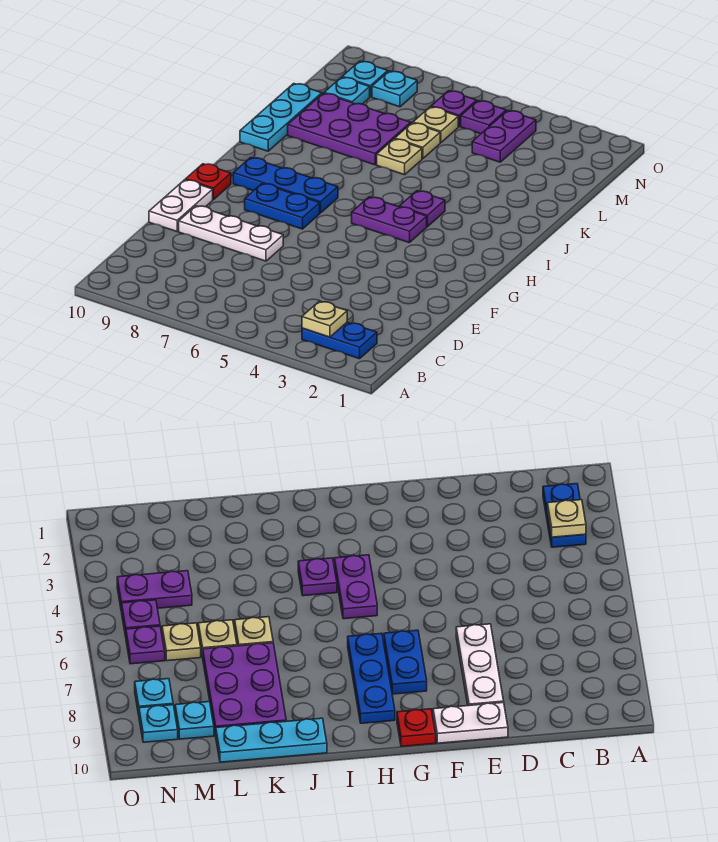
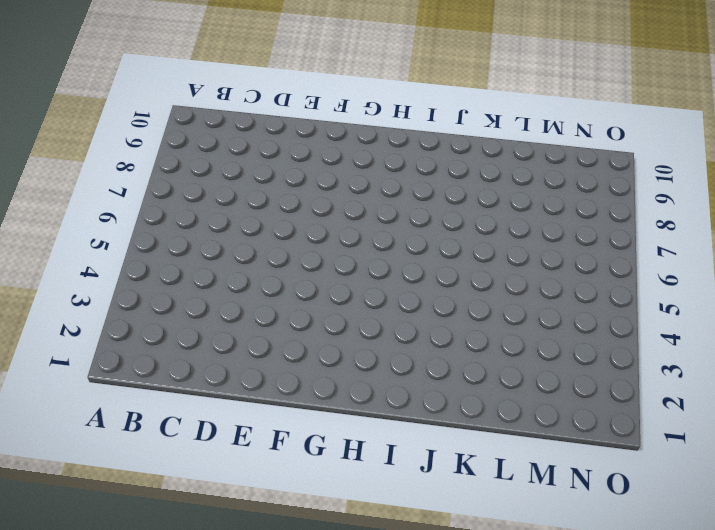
none -> blue 1x2 plate [302,322,377,359]
none -> white 1x3 plate [179,206,283,261]
none -> white 1x2 plate [149,180,213,231]

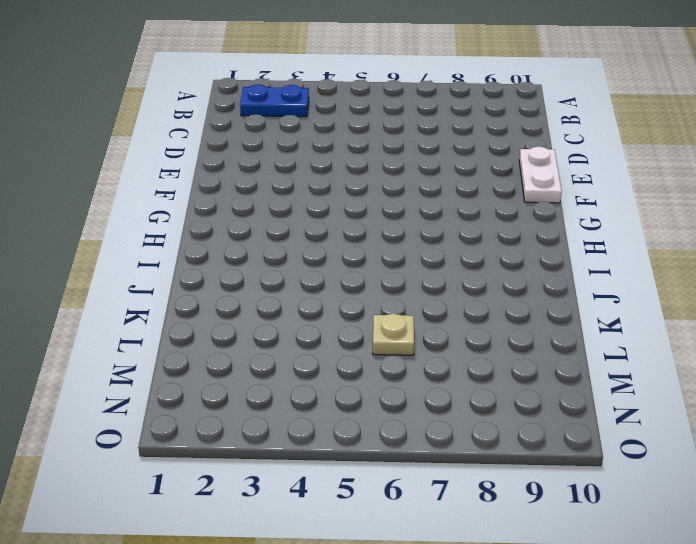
none -> white 1x3 plate [179,206,283,261]
none -> blue 1x2 plate [245,184,320,229]
none -> red 1x1 plate [185,164,231,199]

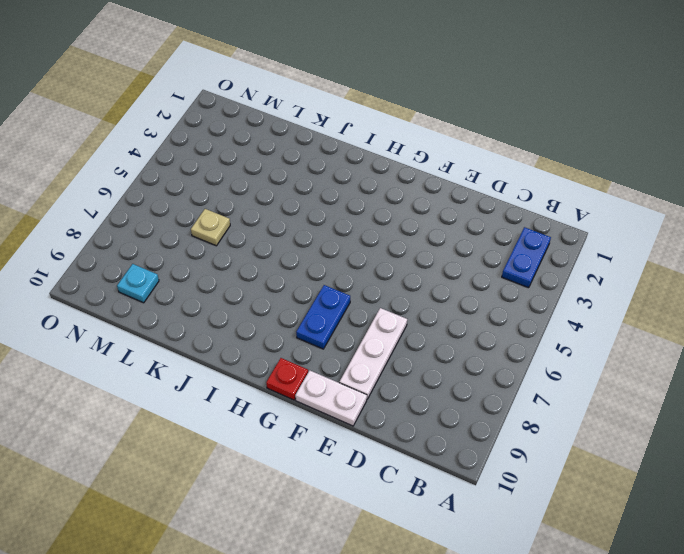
none -> purple 1x2 plate [352,197,427,243]
none -> blue 1x3 plate [233,158,338,213]
none -> purple 1x1 plate [399,191,445,227]

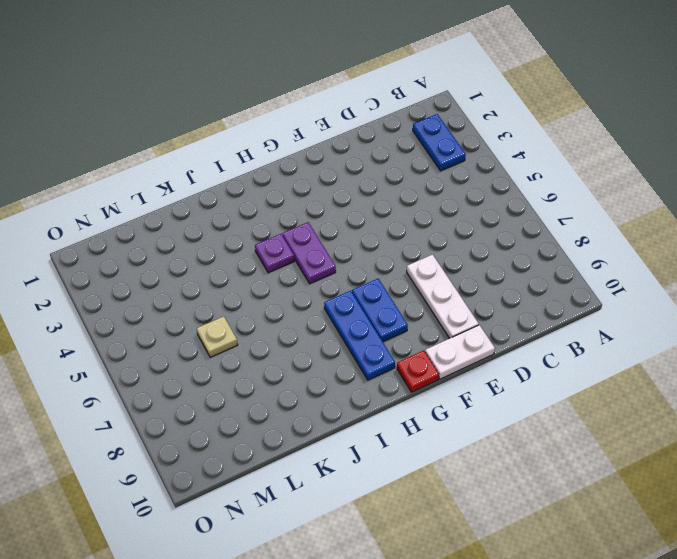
none -> cyan 1x3 plate [240,84,322,151]
none -> tan 1x1 plate [377,139,422,175]
none -> purple 2x3 plate [288,93,411,165]

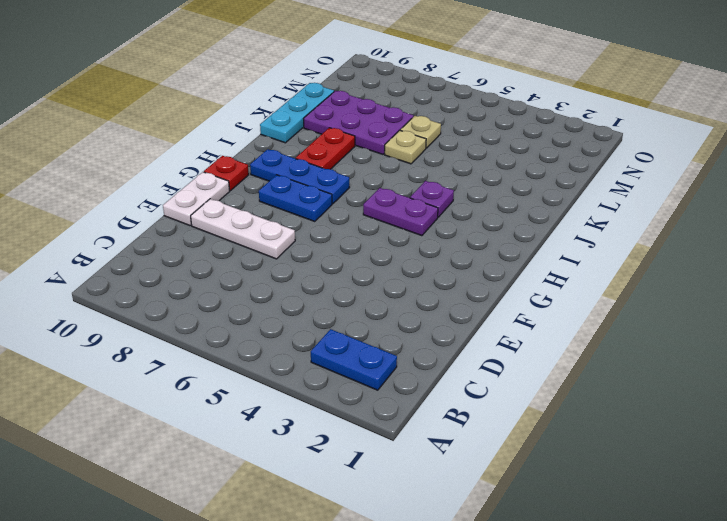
red 1x2 plate [296,128,355,169] -> none
none -> purple 1x2 plate [472,111,536,162]
none -> tan 1x1 plate [413,107,458,143]
none -> cyan 1x1 plate [324,77,370,104]

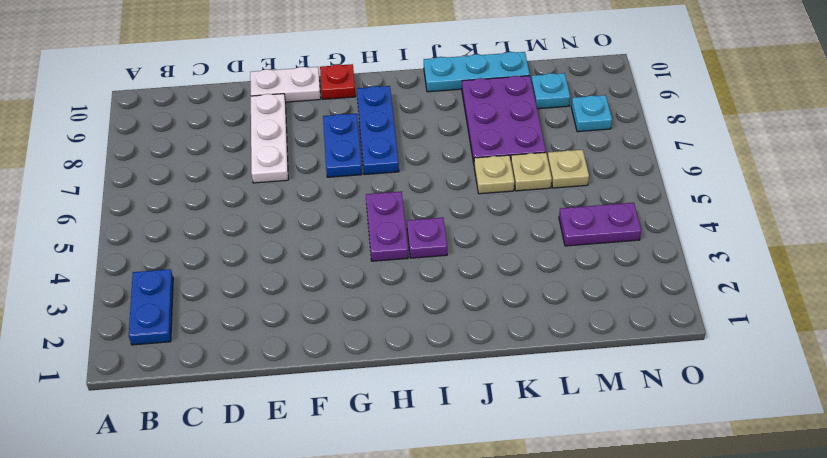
none -> purple 1x1 plate [461,101,506,134]
none -> purple 1x1 plate [431,91,477,126]
none -> cyan 1x1 plate [342,61,388,97]

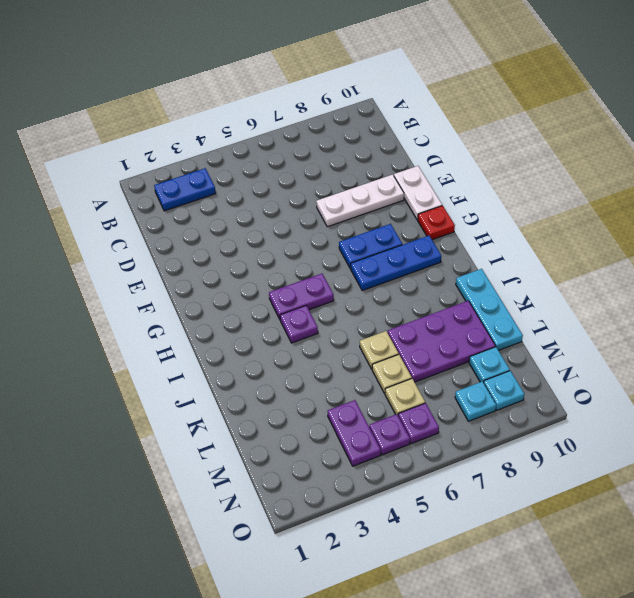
none -> tan 1x1 plate [302,301,347,337]

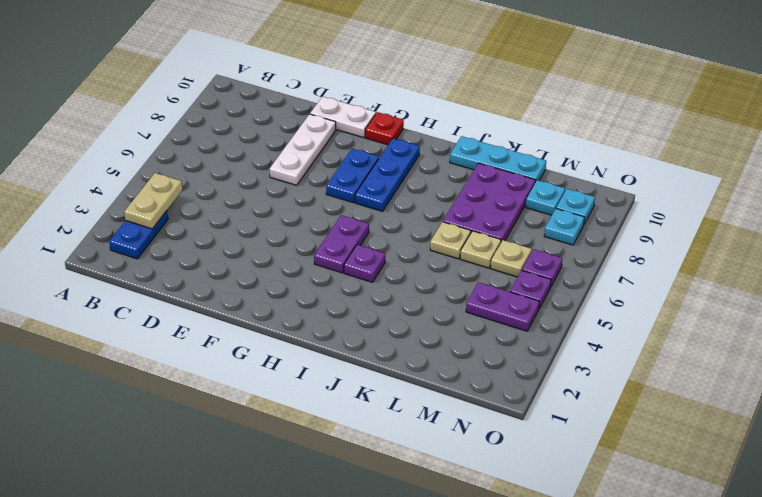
tan 1x2 plate [124,173,182,229] -> tan 1x1 plate [302,301,347,337]

